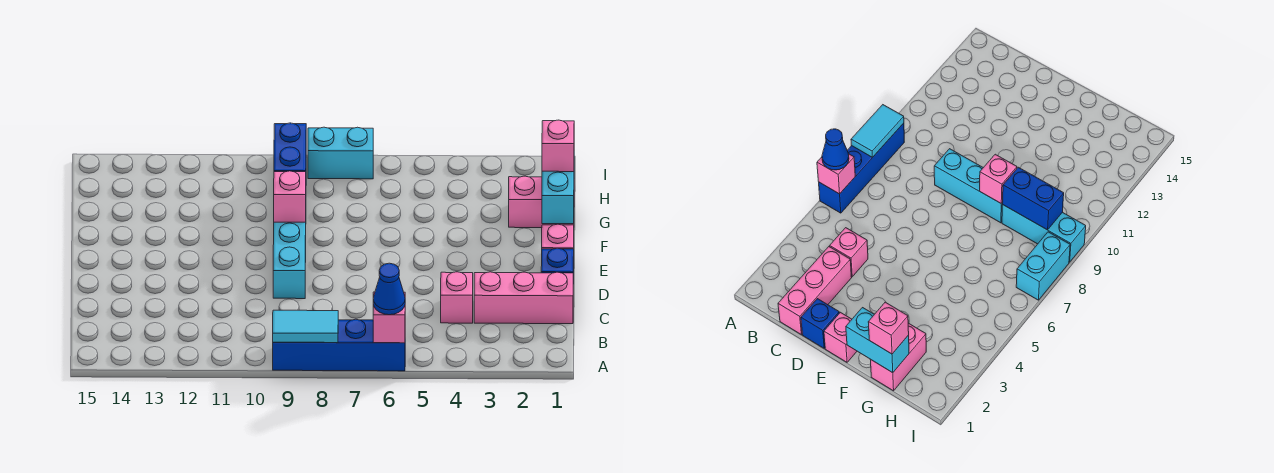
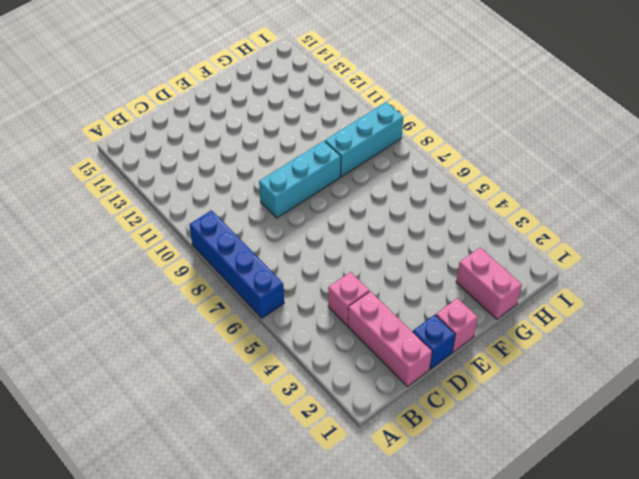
none -> cyan 1x2 brick [308,127,373,179]
none -> pink 1x1 brick [373,292,405,343]
none -> cyan 1x2 tile [273,310,338,343]

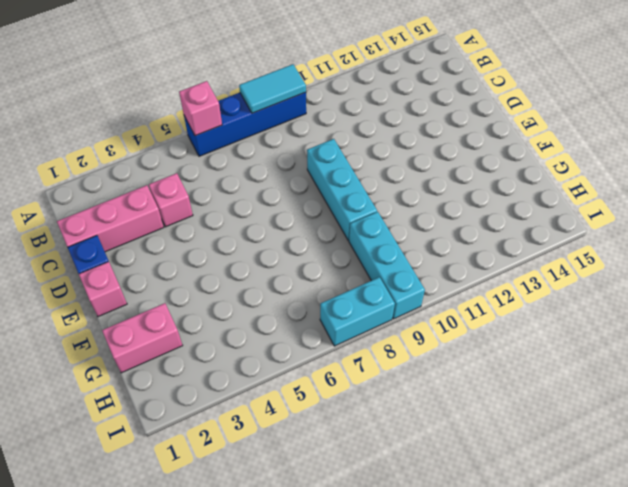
none -> cyan 1x2 brick [542,171,574,224]
none -> pink 1x1 brick [274,171,306,222]
none -> blue 1x2 brick [274,123,306,172]

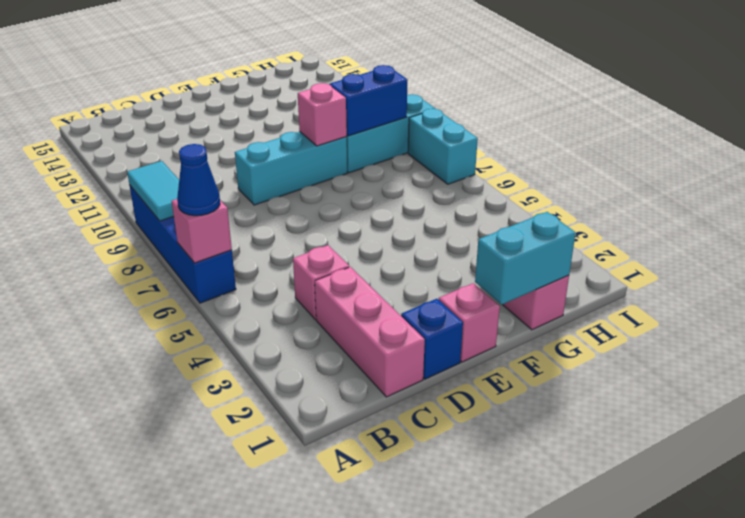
none -> pink 1x1 brick [542,120,574,172]

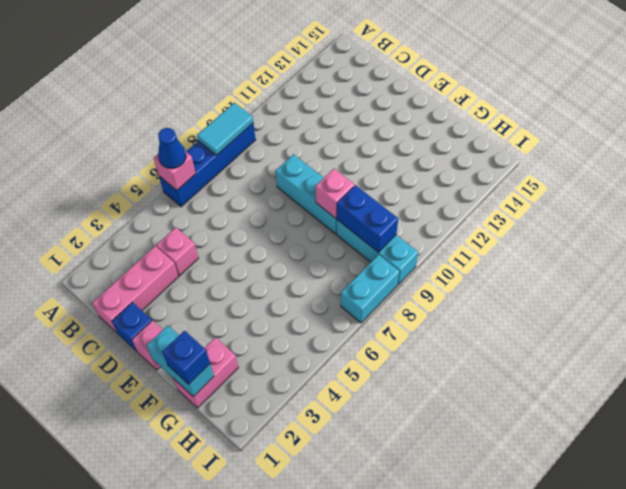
blue 1x1 brick [162,331,210,384] -> pink 1x1 brick [542,120,574,172]

